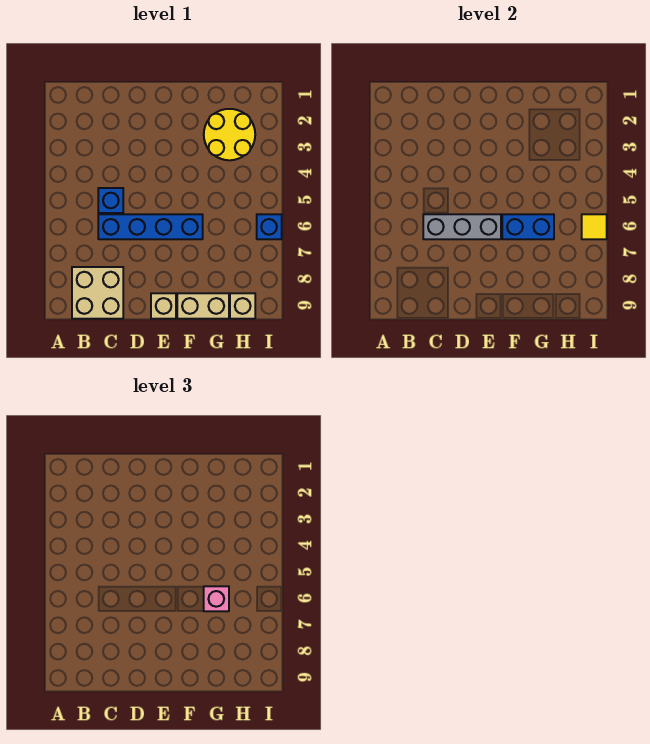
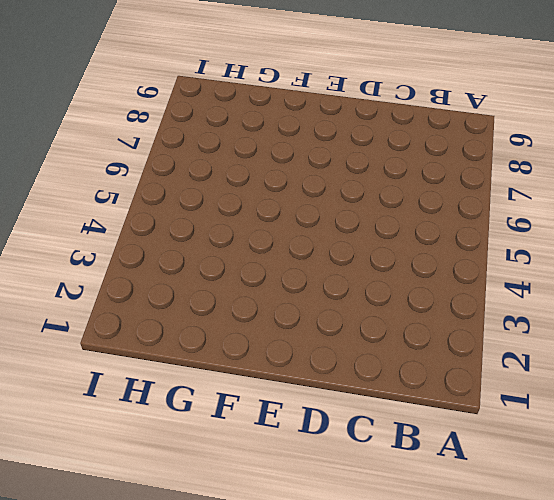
none -> tan 2x2 brick [72,267,123,319]
none -> blue 1x1 brick [98,188,123,213]
none -> blue 1x4 brick [98,214,203,239]

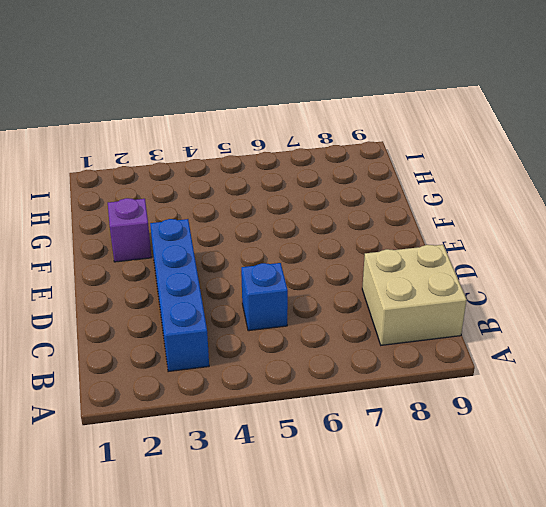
blue 1x4 brick [150,219,209,372] -> blue 1x4 brick moved to [98,214,203,239]
purple 1x1 brick [108,198,152,262] -> none
none -> tan 1x1 brick [151,293,176,319]
none -> tan 1x2 brick [177,293,229,319]
none -> yellow 2x2 round brick [204,109,255,160]

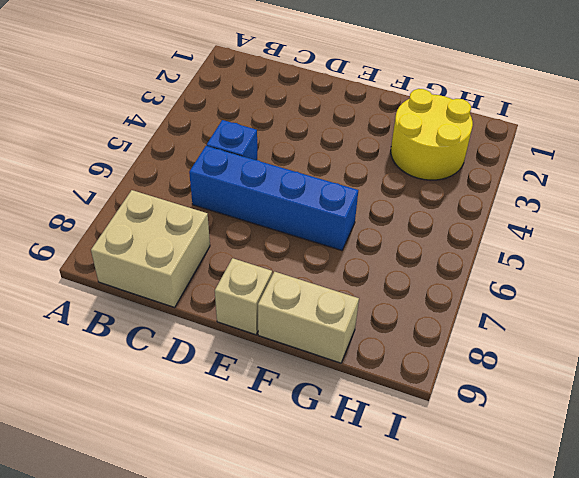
none -> tan 1x1 brick [230,293,255,319]
none -> blue 1x1 brick [257,214,282,239]
none -> grey 1x3 brick [423,214,501,239]

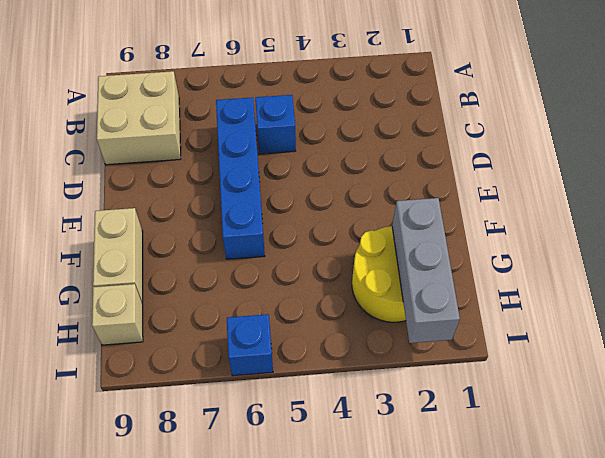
grey 1x3 brick [392,198,460,343] -> grey 1x3 brick moved to [423,214,501,239]
none -> tan 1x1 brick [151,293,176,319]
none -> blue 1x2 brick [502,214,554,239]
none -> yellow 1x1 tile [582,214,607,239]

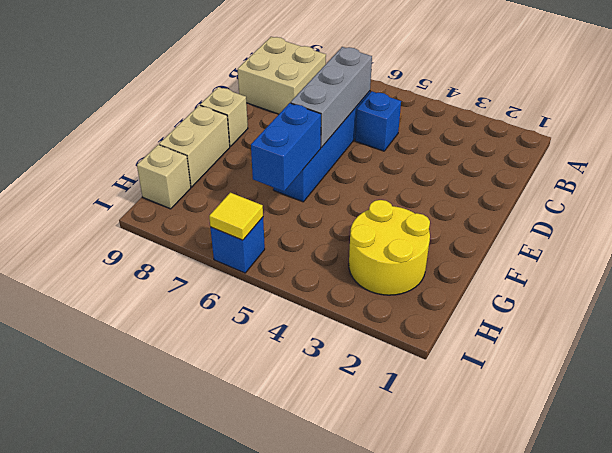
none -> pink 1x1 brick [204,586,229,611]

